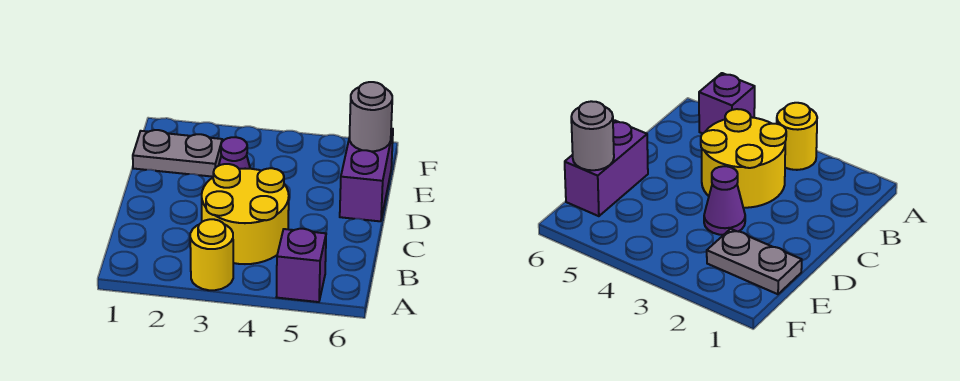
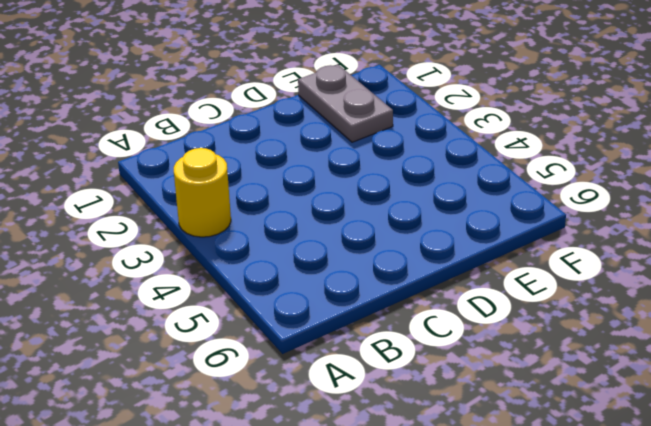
none -> purple 1x1 brick [277,229,326,302]
none -> yellow 2x2 round brick [202,164,289,264]

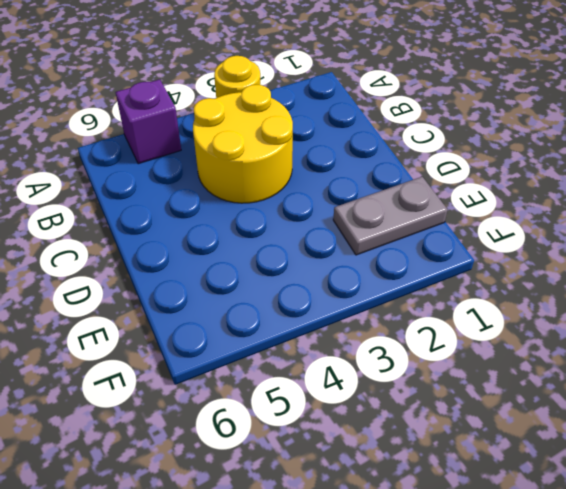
none -> purple 1x1 cone [219,137,250,169]
none -> purple 1x2 brick [340,129,393,221]

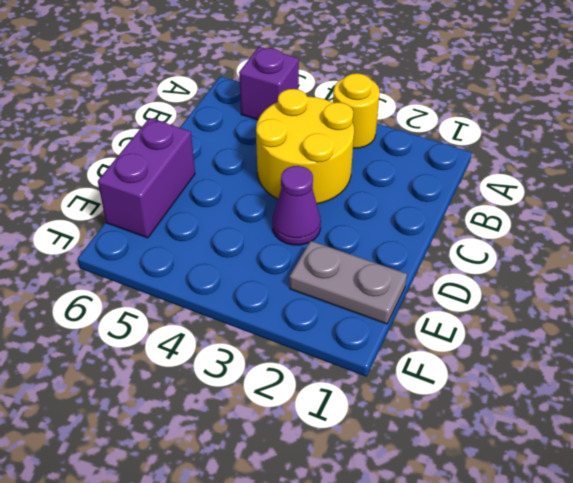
none -> grey 1x1 round brick [350,82,392,151]

